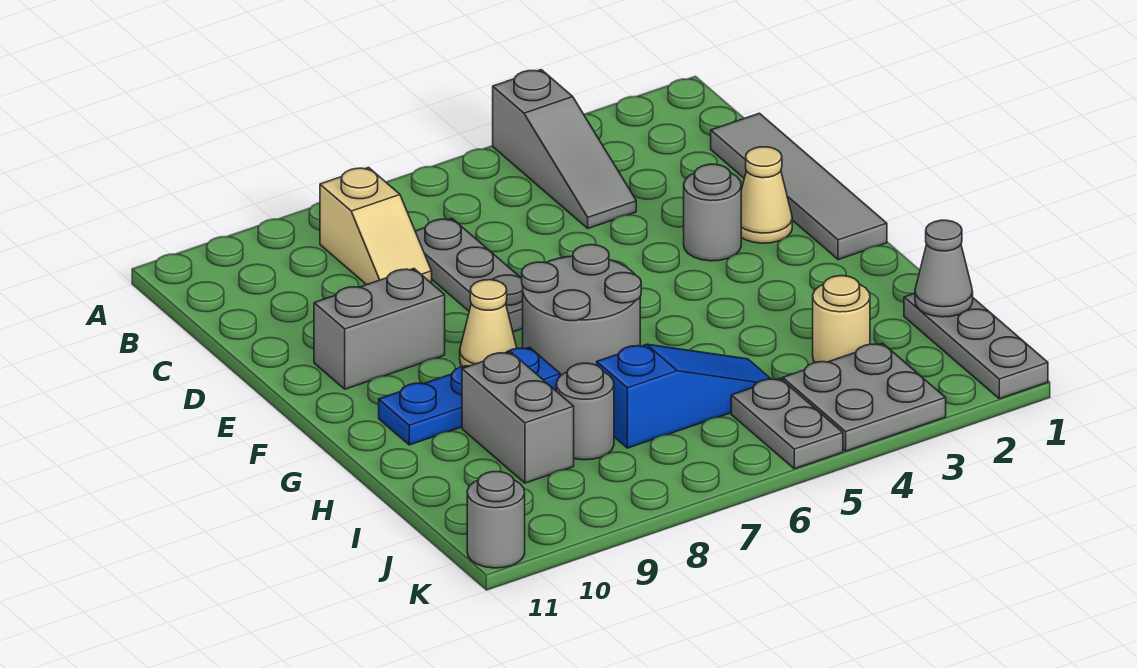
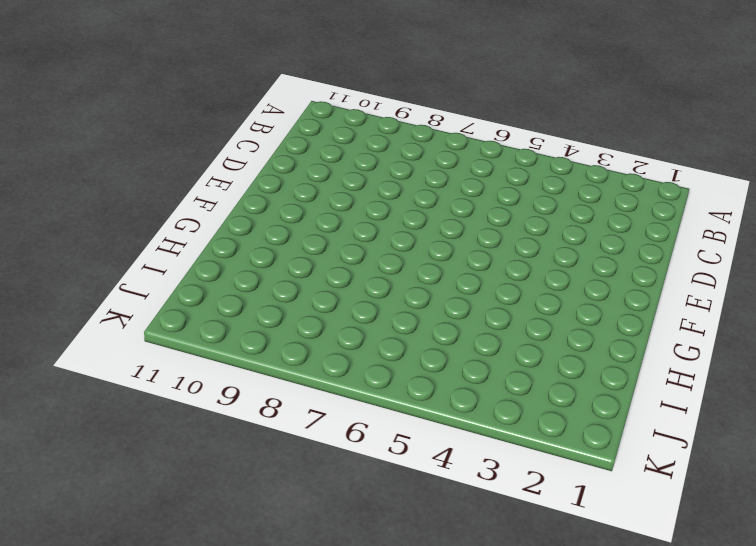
none -> grey 1x3 slope [493,70,636,228]
none -> tan 1x2 slope [320,168,432,285]
none -> grey 1x4 tile [711,113,887,260]

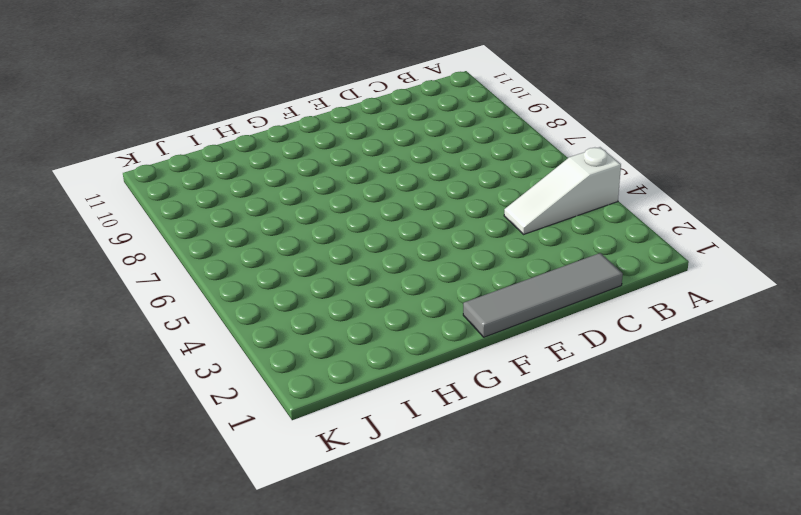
white 1x3 slope [504,147,621,234] -> grey 1x3 slope [493,70,636,228]
none -> tan 1x2 slope [320,168,432,285]
none -> grey 1x3 plate [415,219,523,332]
none -> tan 1x1 cone [741,147,792,243]

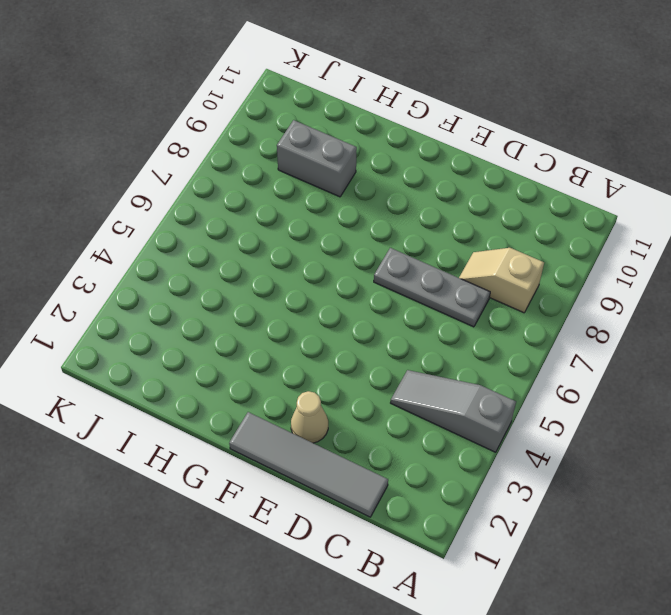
none -> grey 1x1 round brick [684,164,741,261]
none -> grey 1x2 brick [314,269,445,389]
none -> grey 2x2 round brick [521,245,641,376]

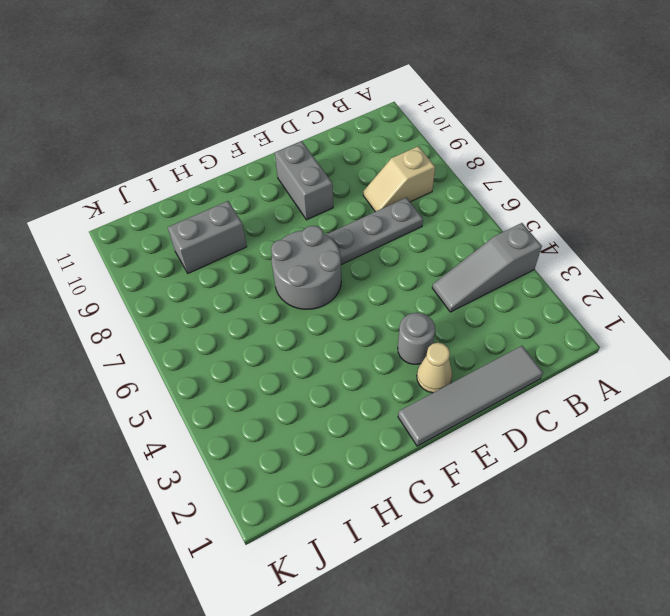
none -> tan 1x1 cone [460,280,517,367]
none -> blue 1x3 plate [379,347,560,445]
none -> grey 1x3 plate [904,293,1048,399]

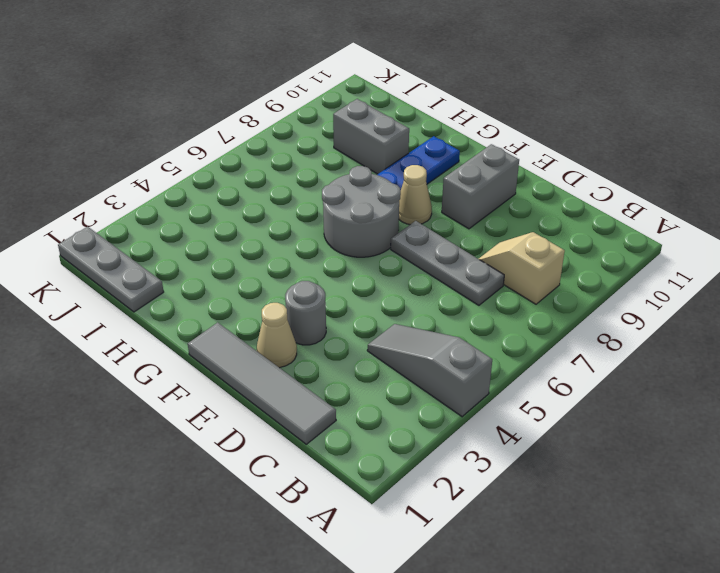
none -> tan 1x1 round brick [813,276,870,363]
none -> blue 1x3 slope [597,344,771,448]
none -> grey 1x1 round brick [556,363,614,460]

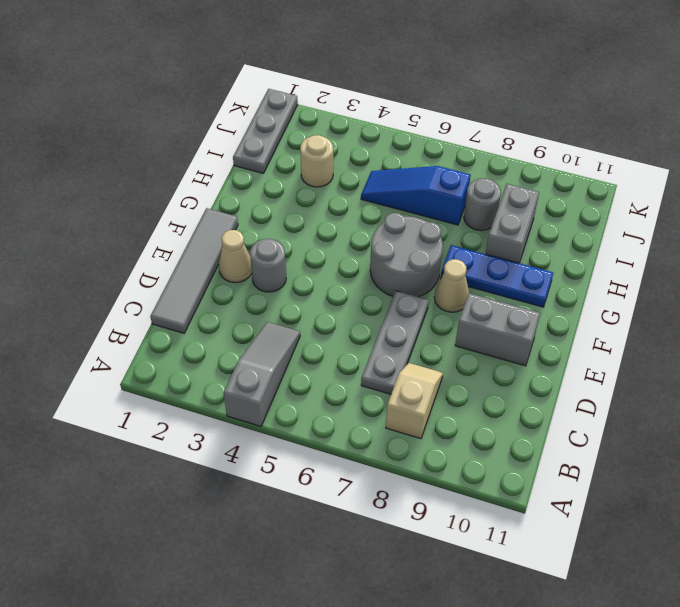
none -> grey 2x2 plate [783,343,946,451]
none -> grey 1x2 plate [731,378,843,469]
none -> grey 1x1 round brick [467,472,525,568]

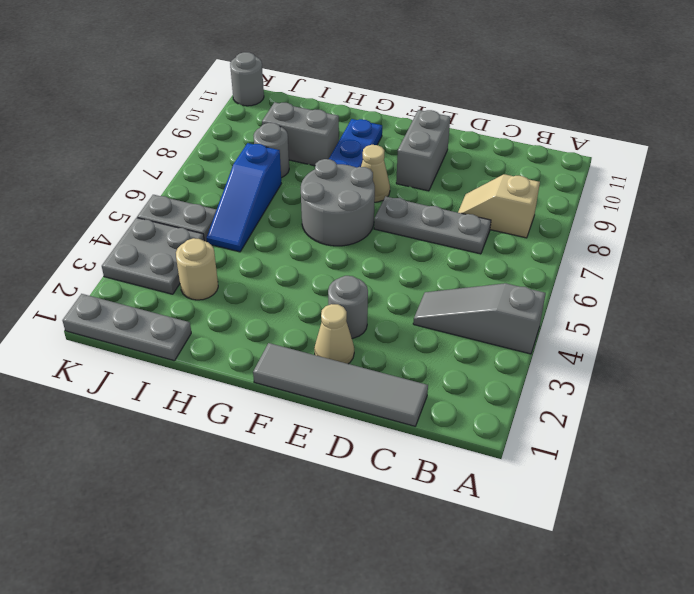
none -> grey 1x1 cone [915,220,973,317]

